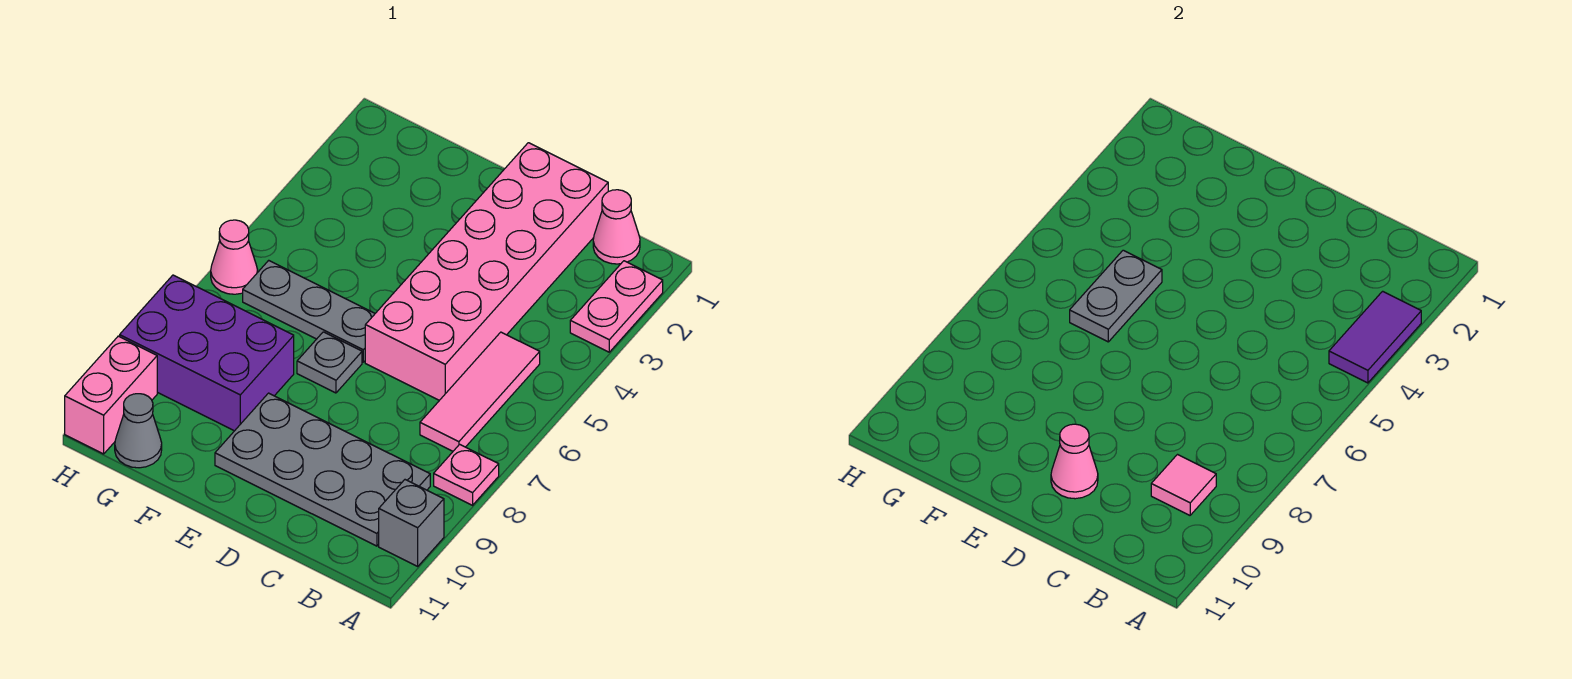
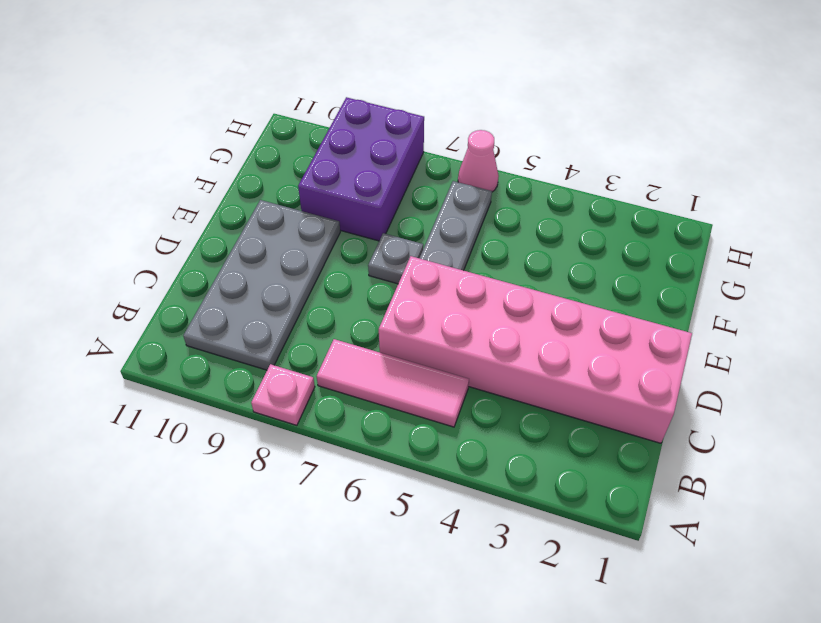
none -> pink 1x2 plate [570,261,663,352]
none -> grey 1x1 brick [379,480,444,566]
none -> pink 1x1 cone [593,190,640,264]

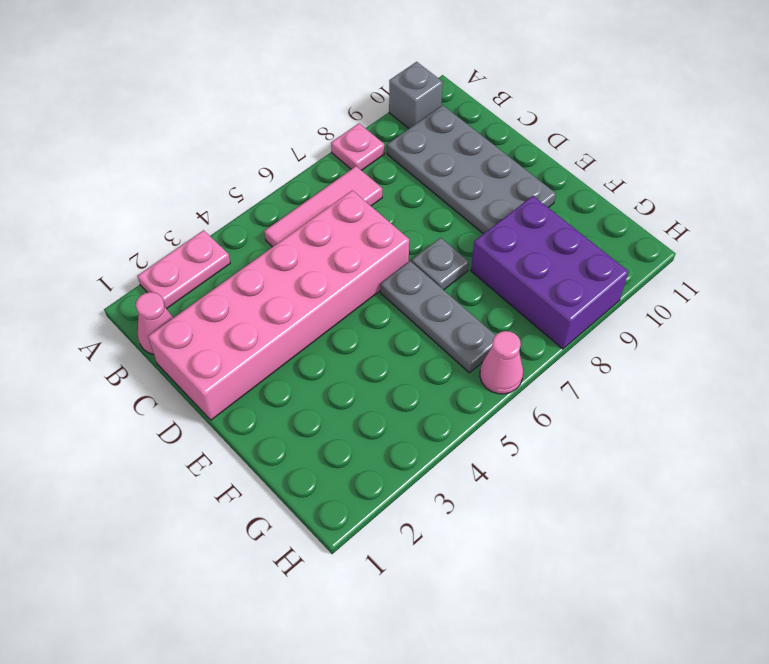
none -> grey 1x1 cone [115,394,162,468]
none -> pink 1x2 brick [65,336,157,454]
none -> purple 1x2 tile [1329,291,1421,383]

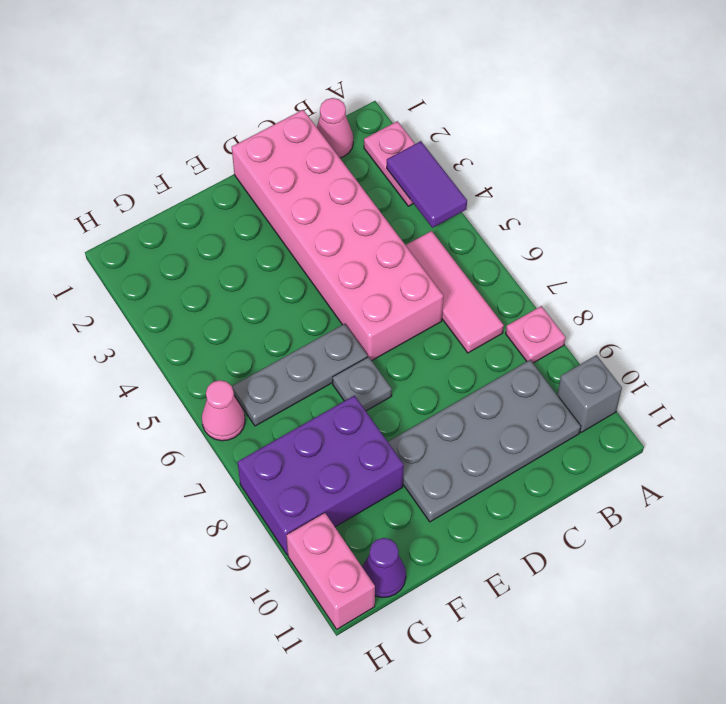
purple 1x1 cone [362,538,406,598] -> grey 1x1 cone [115,394,162,468]
none -> pink 1x1 tile [1151,455,1216,515]
none -> pink 1x1 cone [1051,424,1098,499]
none -> grey 1x2 plate [1070,250,1162,342]

